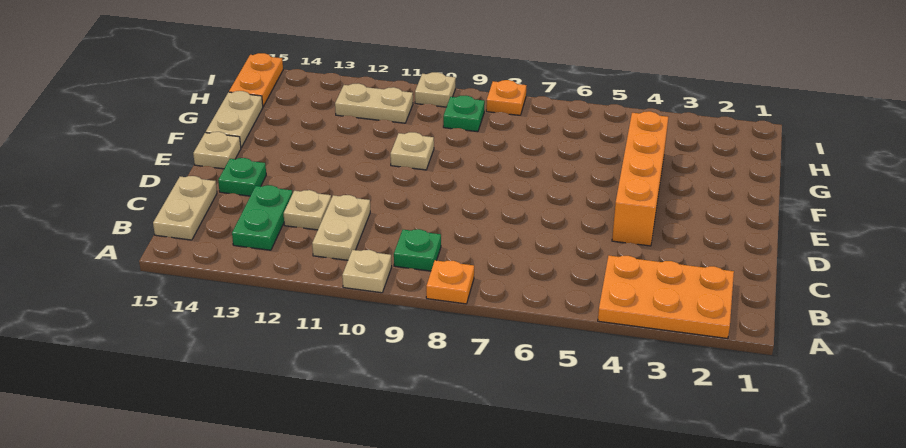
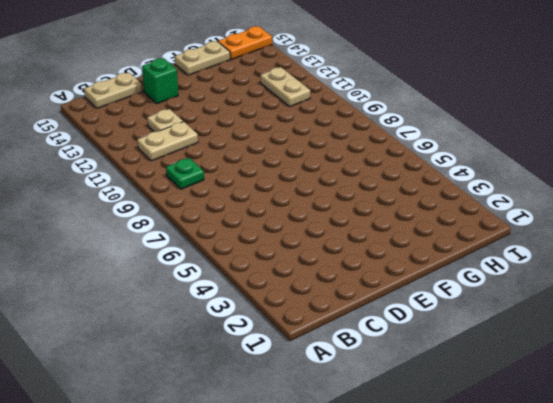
green 1x1 brick [142,58,178,104] -> green 1x1 plate [218,158,266,196]
none -> orange 2x3 plate [598,255,734,339]
none -> orange 1x1 plate [426,260,474,304]
none -> tan 1x1 plate [342,250,392,293]

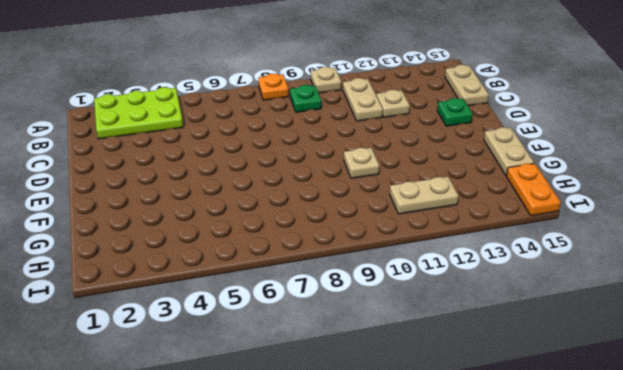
lime 2x3 plate [94,87,183,139] -> orange 2x3 plate [598,255,734,339]
none -> green 1x2 plate [232,185,293,250]
none -> orange 1x4 brick [612,111,668,246]
none -> tan 1x1 plate [193,132,241,169]

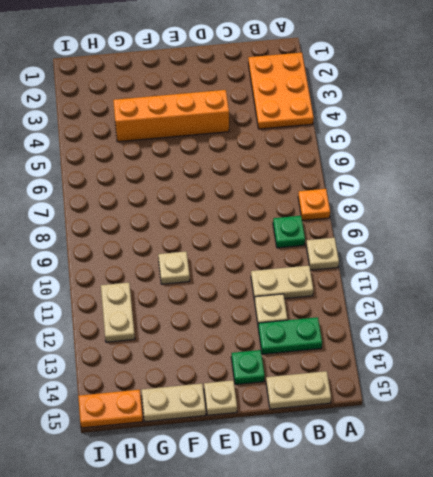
none -> green 1x1 plate [443,96,485,132]
none -> orange 1x1 plate [486,80,526,115]
none -> tan 1x1 plate [415,72,456,107]

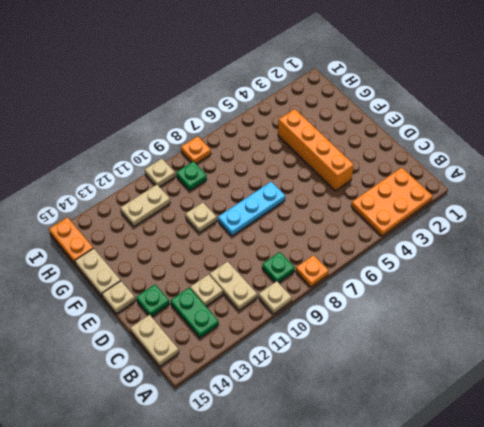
cyan 1x3 plate [218,182,285,236] -> none

